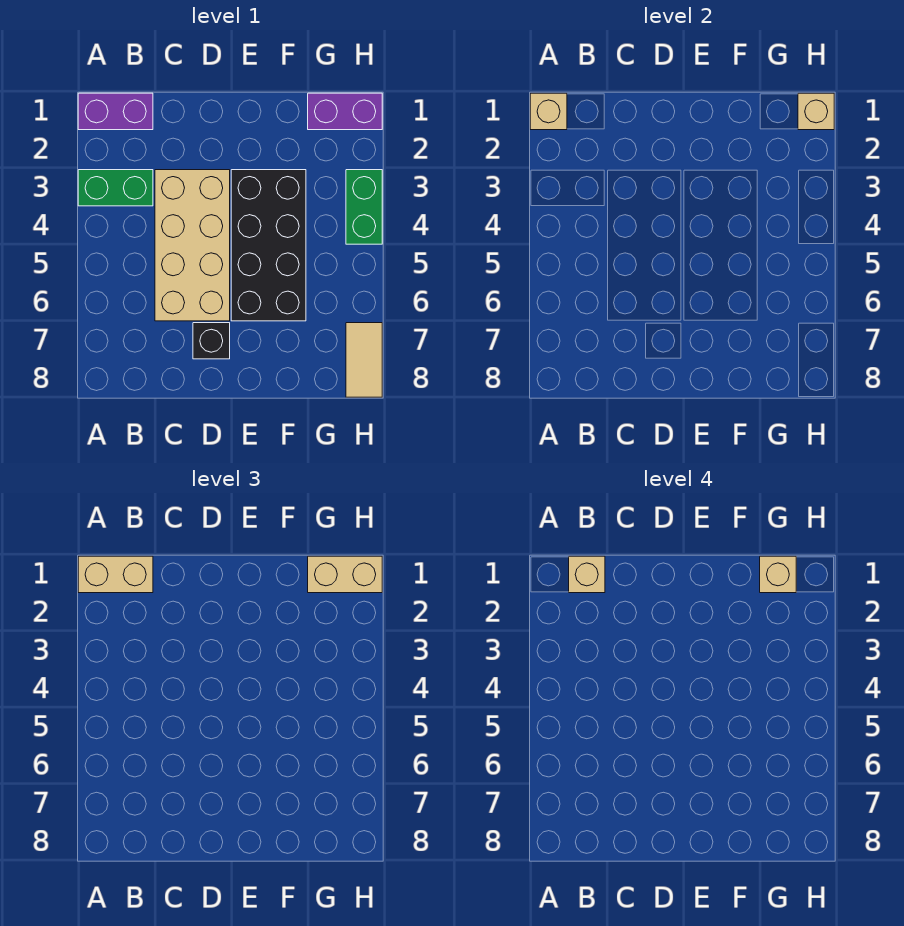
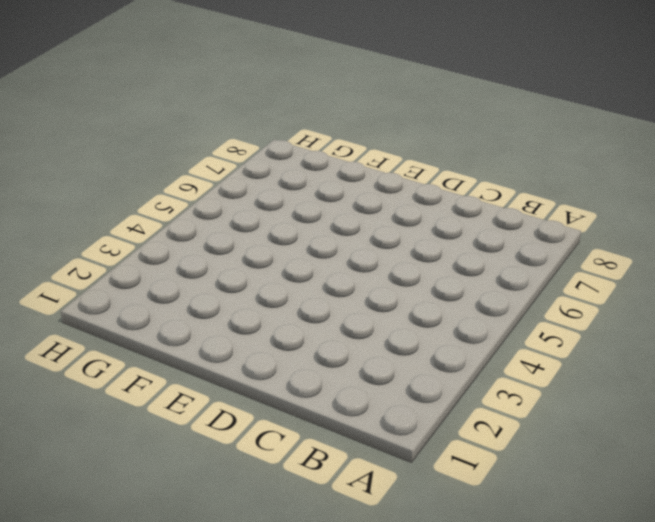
none -> purple 1x2 brick [78,93,153,130]
none -> green 1x2 brick [78,170,153,206]
none -> tan 2x4 brick [155,170,230,321]

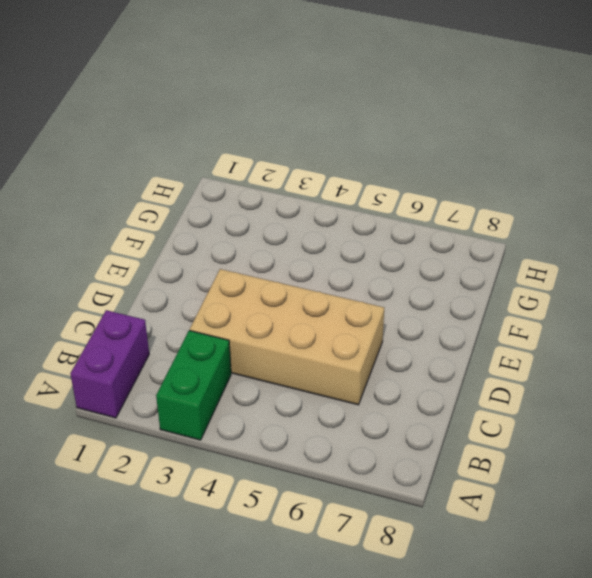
none -> black 1x1 brick [193,323,230,359]
none -> black 2x4 brick [231,170,306,321]
none -> purple 1x2 brick [308,93,382,130]

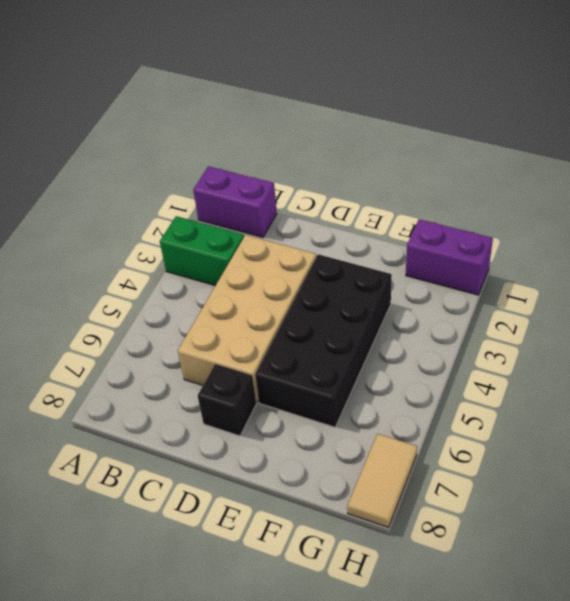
none -> green 1x2 brick [346,170,382,244]
none -> tan 1x1 brick [530,93,567,130]
none -> tan 1x1 brick [798,93,834,130]

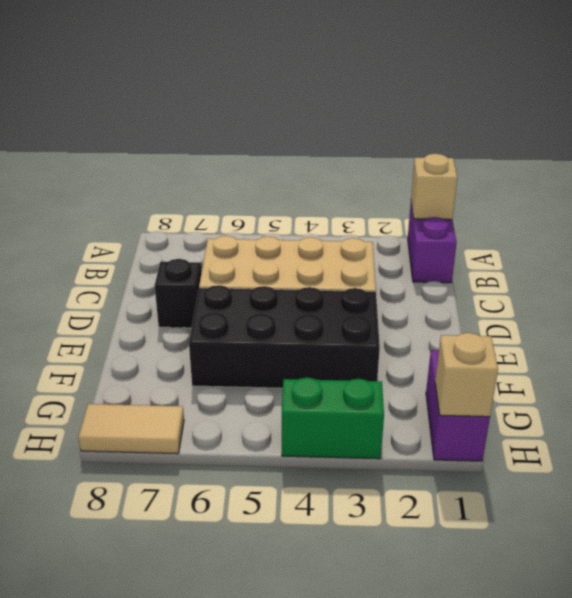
none -> green 1x2 brick [78,170,153,206]
none -> tan 1x2 brick [78,556,153,593]
none -> tan 1x2 brick [308,556,382,593]

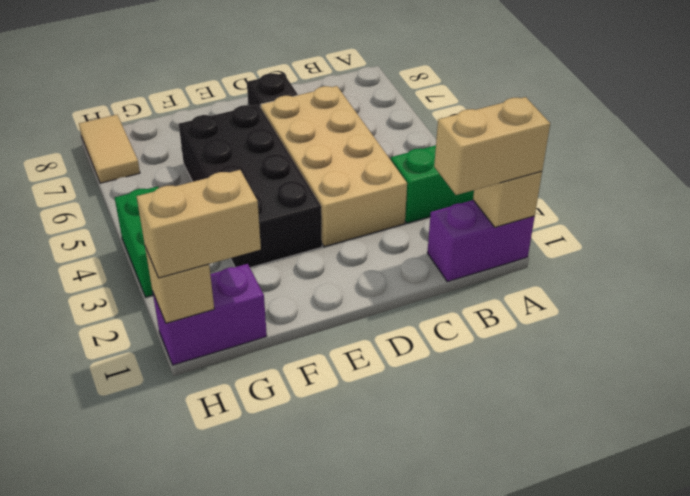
none -> tan 1x1 brick [569,556,605,593]
none -> tan 1x1 brick [760,556,796,593]

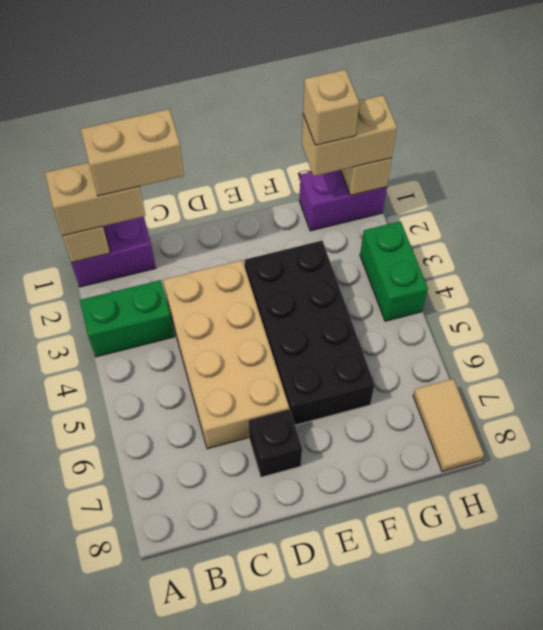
tan 1x2 brick [81,109,184,196] -> tan 1x1 brick [569,556,605,593]

